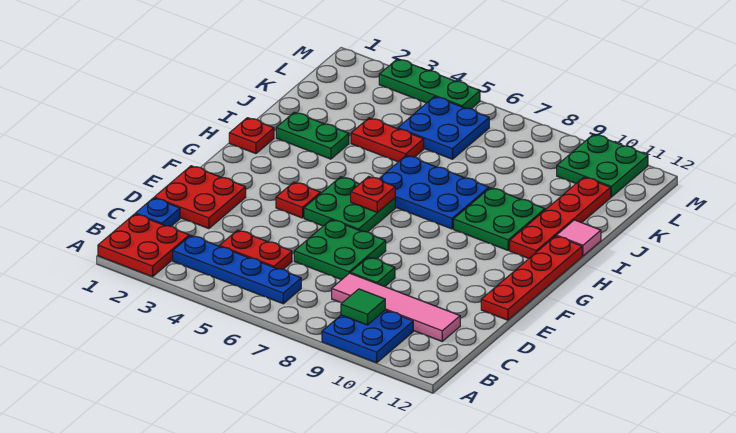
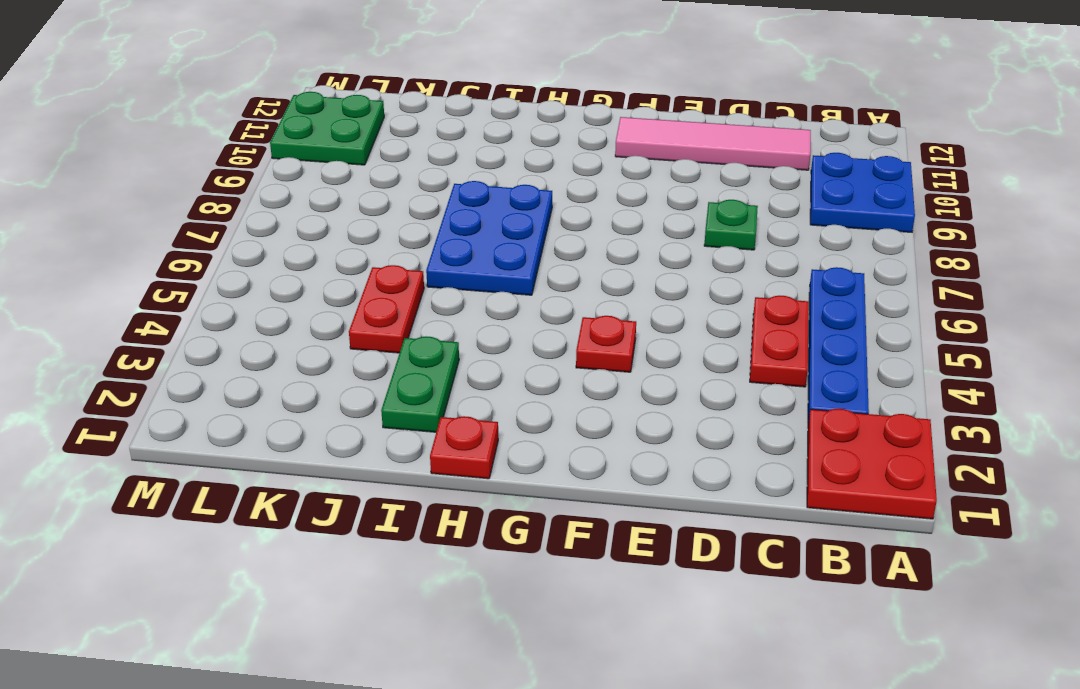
pink 1x4 tile [615,117,811,170] -> pink 1x4 tile turned to [332,273,460,341]
none -> blue 1x1 plate [136,198,180,226]
none -> red 2x2 plate [154,166,246,229]
none -> green 2x2 plate [294,220,386,280]

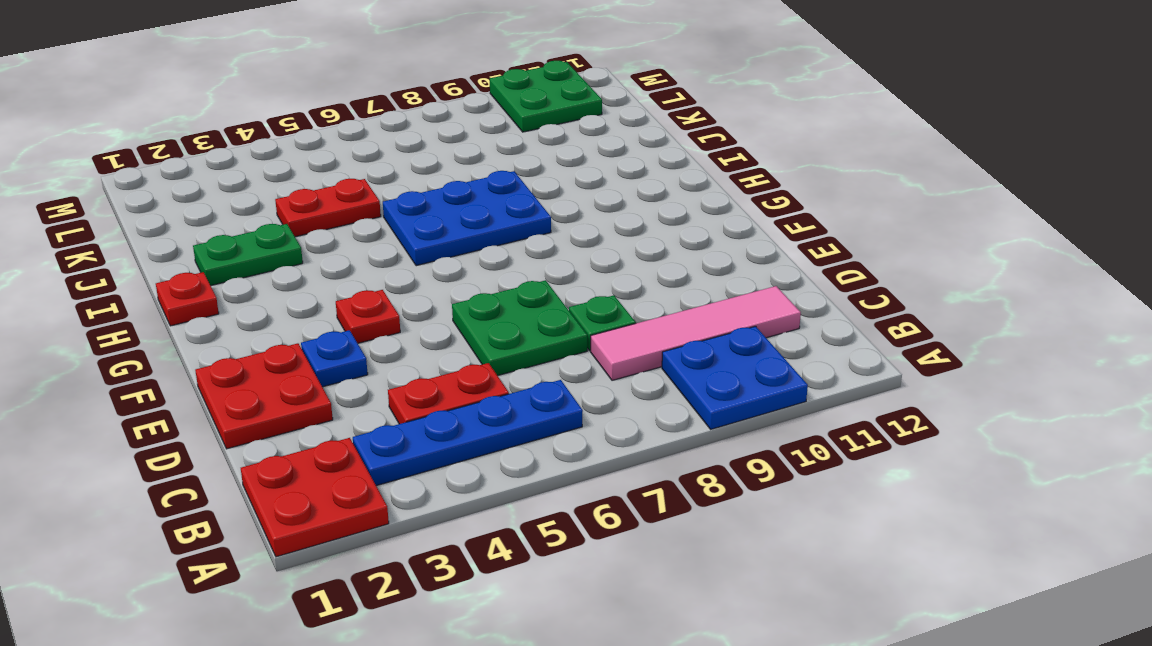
blue 1x1 plate [301,330,368,387] -> blue 1x1 plate moved to [136,198,180,226]
none -> red 1x4 plate [481,236,582,320]
none -> green 2x2 plate [304,177,395,232]
none -> green 2x2 plate [454,188,545,250]

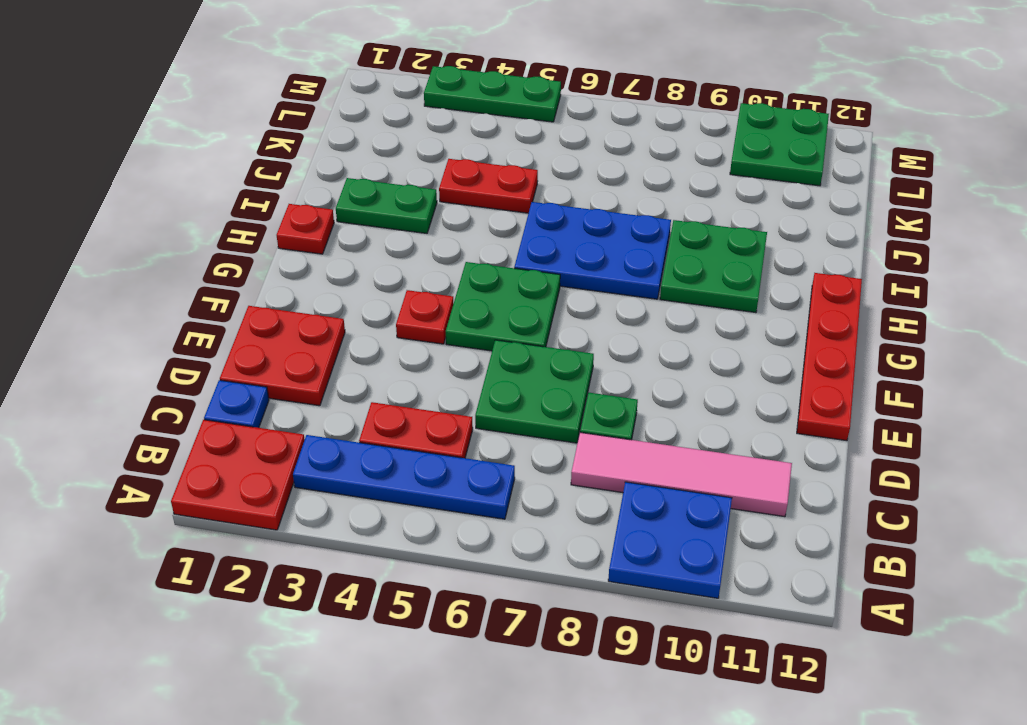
none -> red 1x4 plate [510,177,611,258]
none -> pink 1x1 tile [556,220,601,256]
none -> blue 2x2 plate [398,96,489,159]

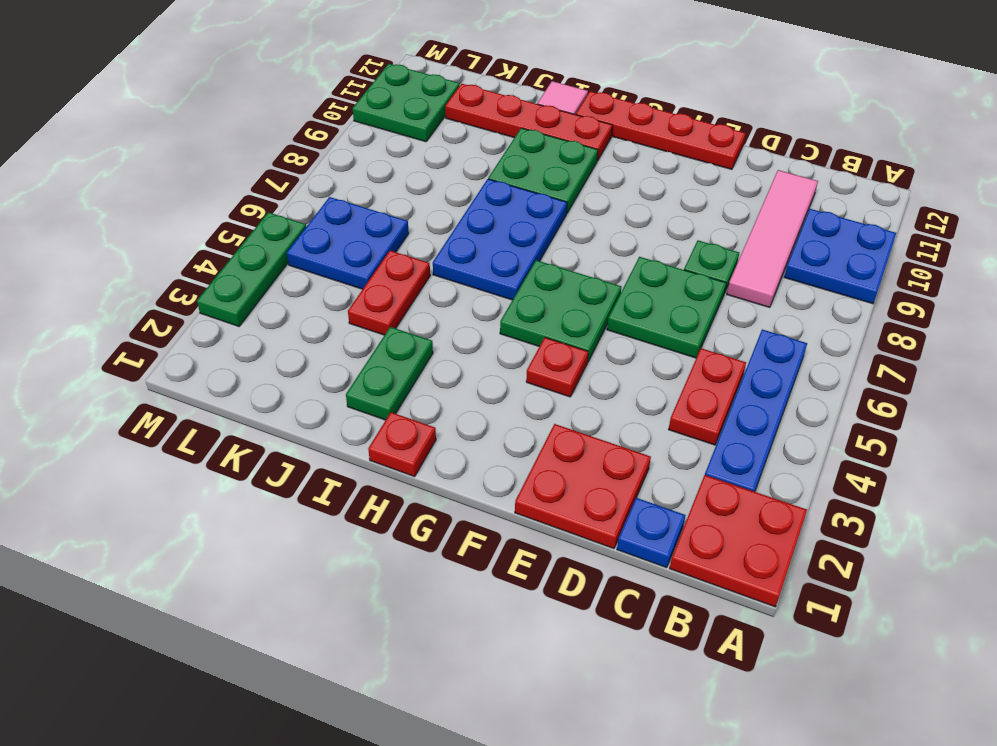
none -> green 1x1 tile [341,289,385,325]
none -> red 1x1 plate [351,176,395,212]

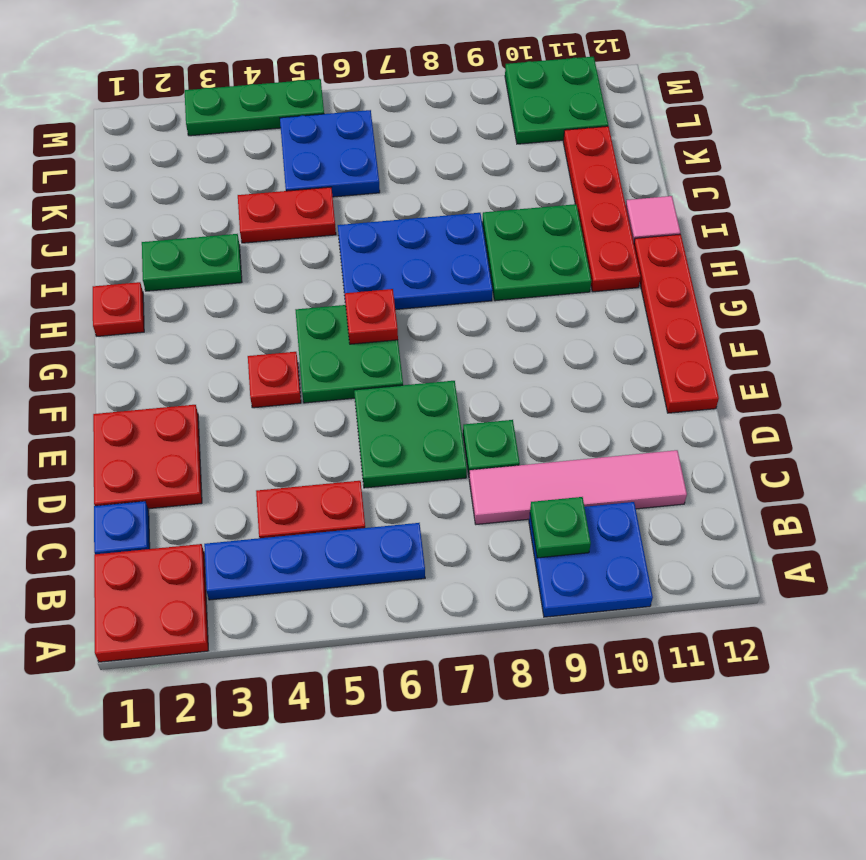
green 1x1 plate [530,497,591,558] -> green 1x1 tile [341,289,385,325]

